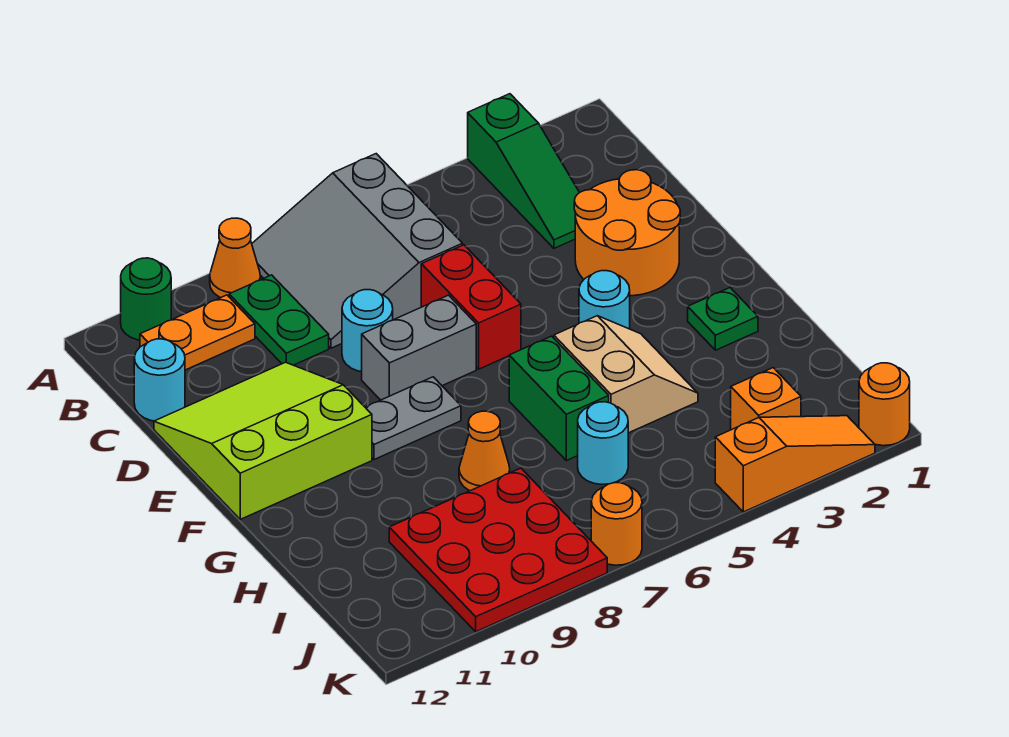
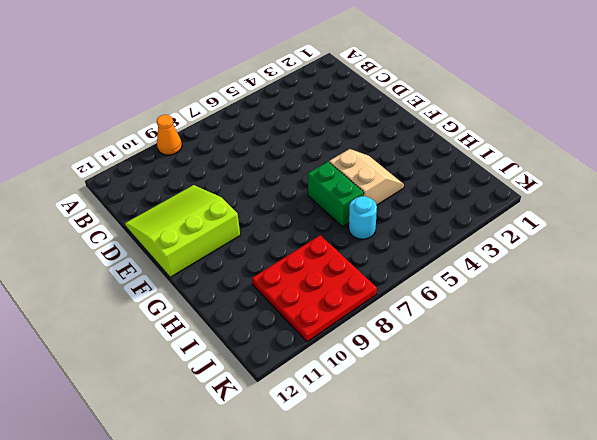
none -> green 1x3 slope [468,94,579,248]
none -> grey 3x3 slope [252,154,463,348]
none -> green 1x1 round brick [121,258,171,340]

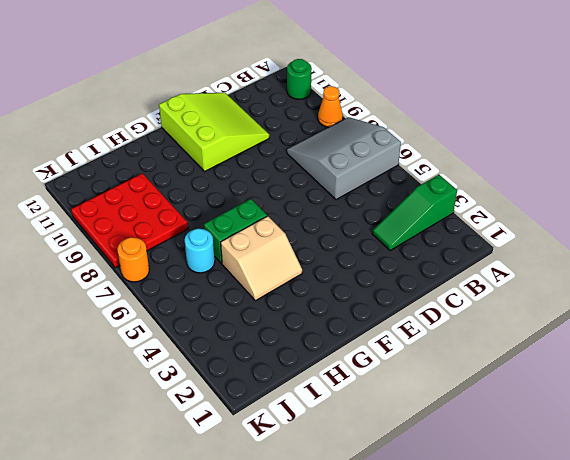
none -> green 1x2 plate [229,275,329,365]
none -> orange 1x2 plate [140,295,255,370]
none -> cyan 1x1 round brick [134,339,185,421]

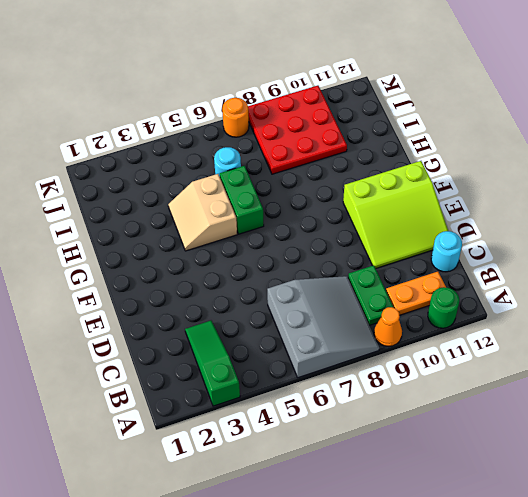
none -> orange 2x2 round brick [574,170,680,296]
none -> red 1x2 brick [421,245,521,369]
none -> cyan 1x1 round brick [342,290,393,372]

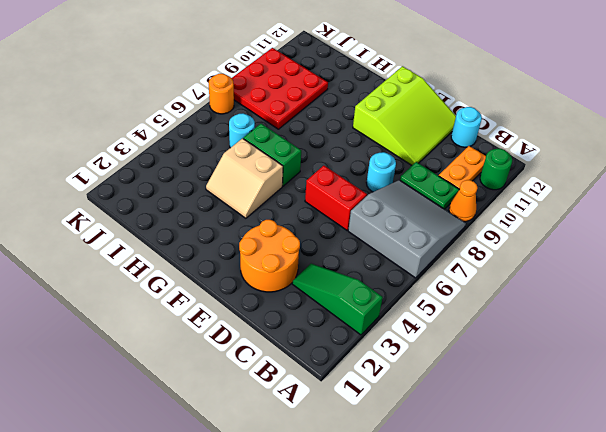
none -> grey 1x2 brick [362,295,476,400]
none -> cyan 1x1 round brick [579,271,630,329]
none -> grey 1x2 plate [365,377,461,460]

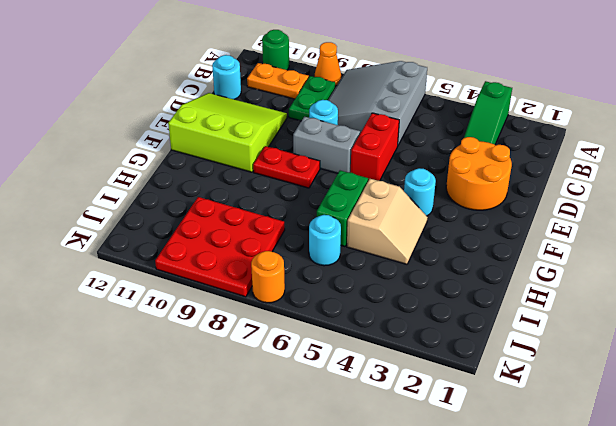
red 1x2 plate [253,146,320,188] -> grey 1x2 plate [365,377,461,460]
none -> green 1x1 plate [688,288,758,350]
none -> orange 1x1 cone [459,411,510,491]
none -> orange 1x1 brick [731,368,801,430]

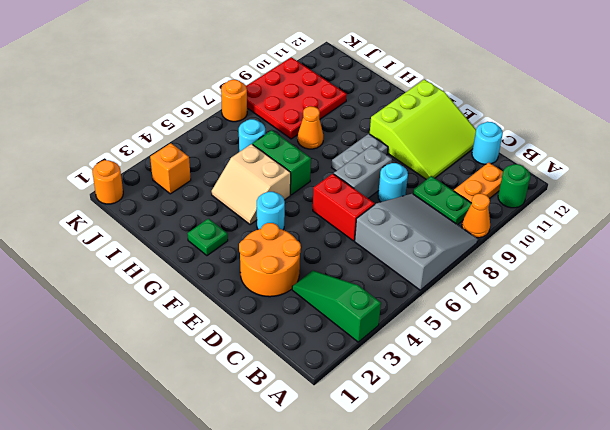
none -> orange 1x3 slope [715,416,875,512]

